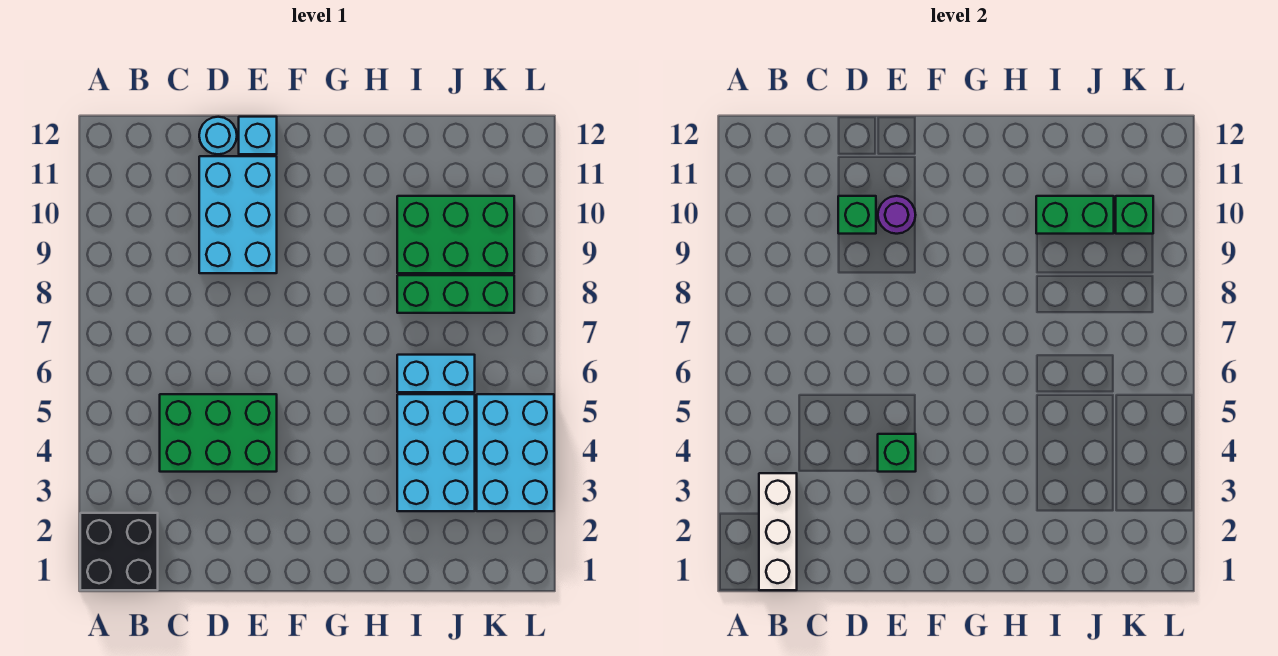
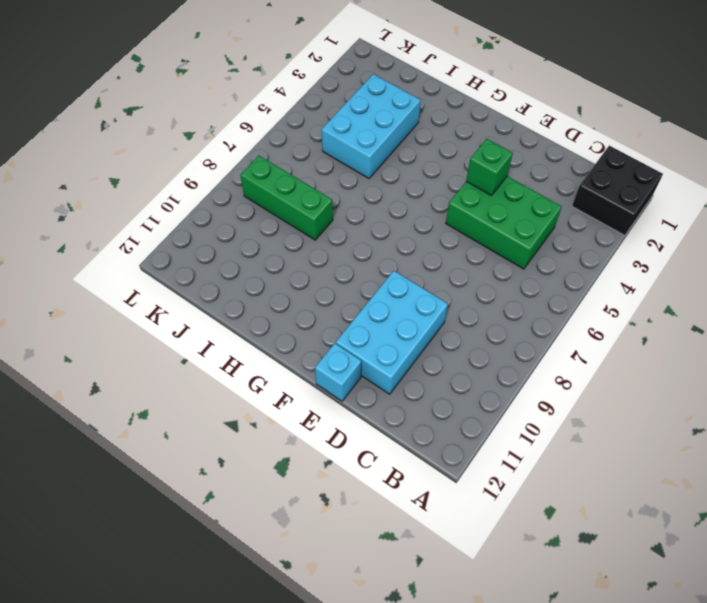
none -> cyan 1x1 round brick [199,117,237,154]
none -> cyan 1x2 brick [397,355,475,392]
none -> green 2x3 brick [397,196,514,273]

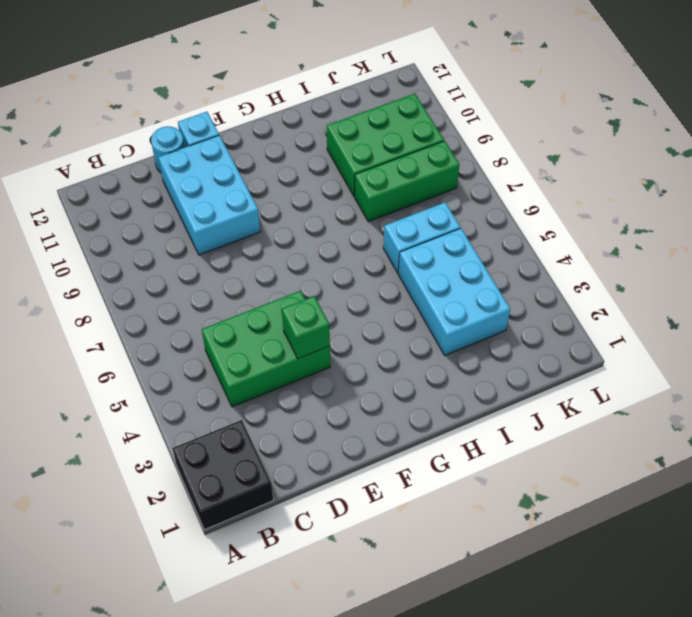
none -> cyan 2x3 brick [477,394,554,511]
none -> white 1x3 brick [759,473,797,590]
none -> green 1x1 brick [838,196,876,234]

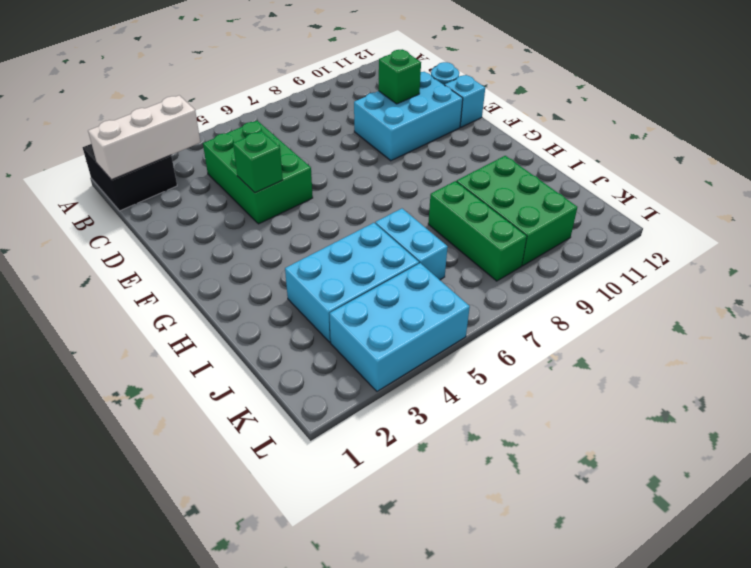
none -> purple 1x1 round brick [878,196,915,234]
none -> green 1x2 brick [1036,196,1114,234]
none -> green 1x1 brick [1116,196,1153,234]

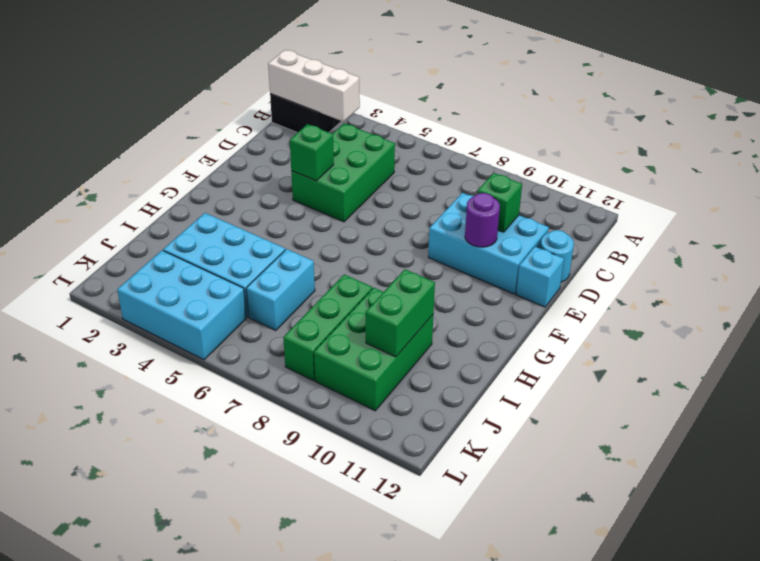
none -> green 1x1 brick [1116,196,1153,234]

